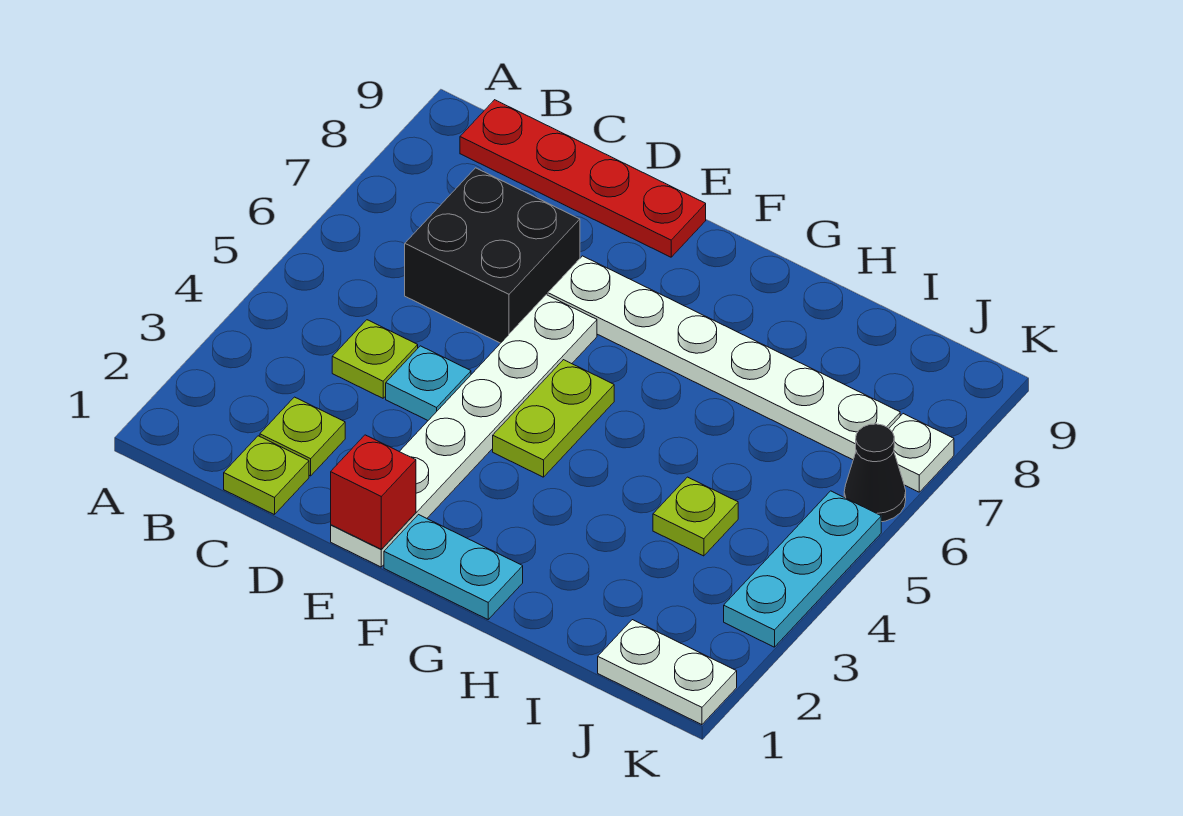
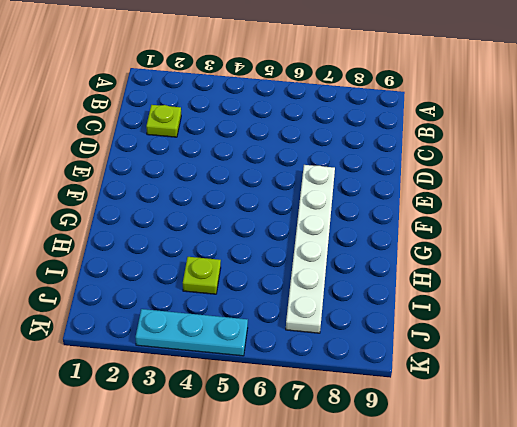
none -> red 1x4 plate [460,100,706,257]
none -> lime 1x1 plate [224,436,309,515]
none -> lime 1x1 plate [332,320,418,398]

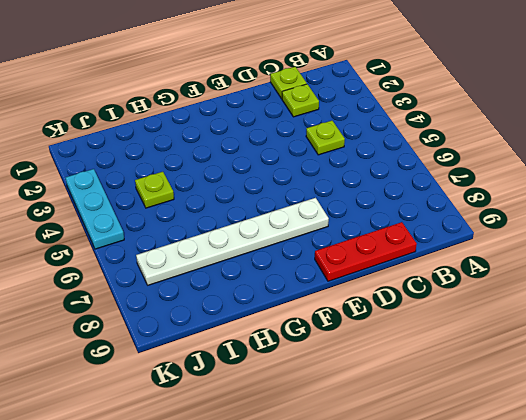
red 1x3 plate [315,222,417,281] -> red 1x4 plate [460,100,706,257]
none -> black 2x2 brick [405,168,580,343]
none -> cyan 1x1 plate [386,346,471,420]
none -> white 1x6 plate [331,295,597,567]

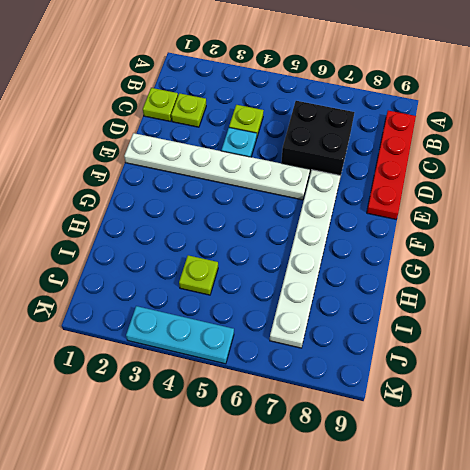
none -> cyan 1x2 plate [384,515,523,619]
none -> lime 1x2 plate [493,360,614,477]
none -> white 1x2 plate [598,620,737,725]

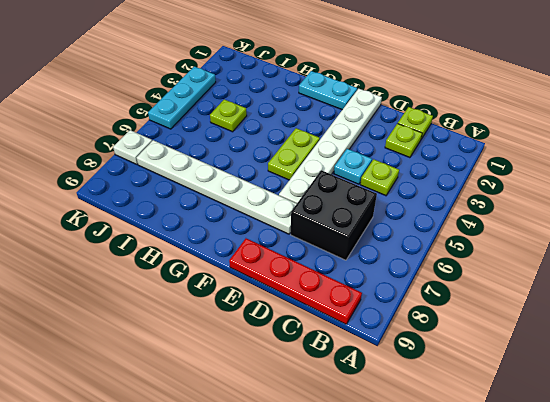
none -> white 1x2 plate [598,620,737,725]
none -> black 1x1 cone [844,424,906,522]
none -> red 1x1 brick [331,435,416,549]

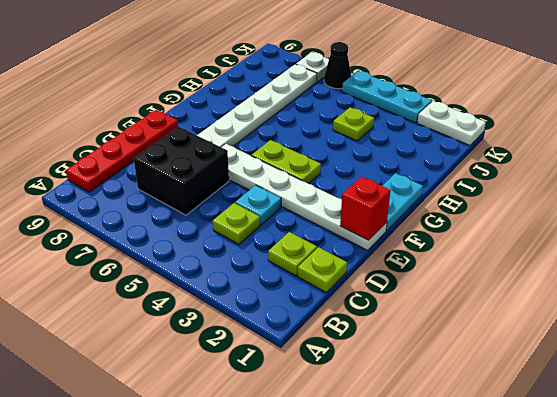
white 1x2 plate [417,101,486,145] -> white 1x2 plate turned to [598,620,737,725]

